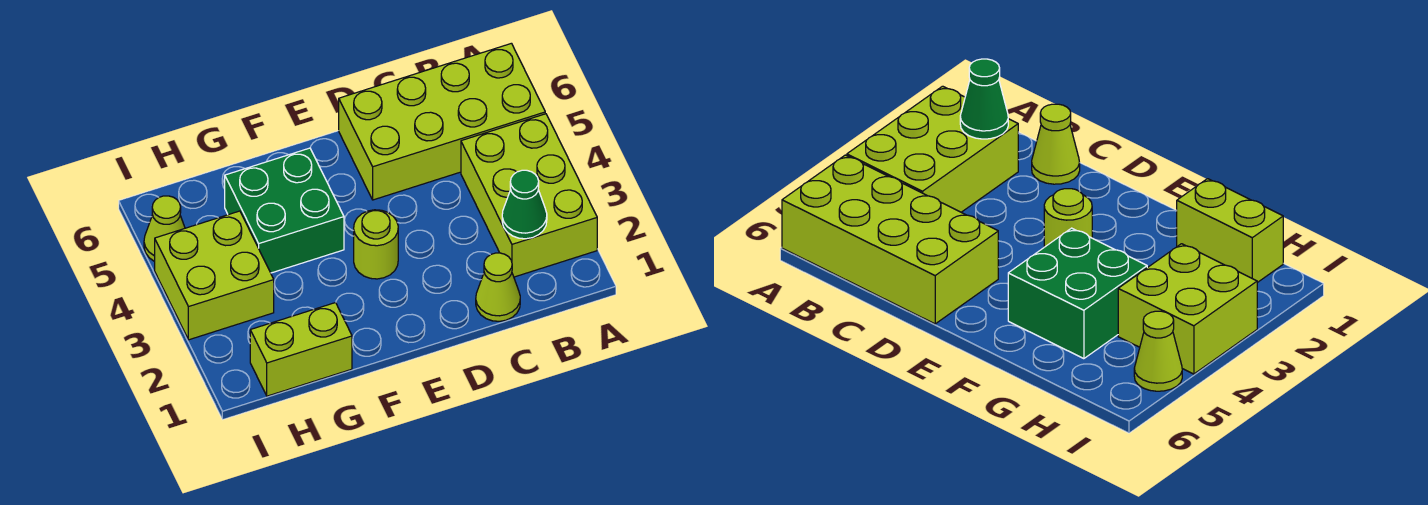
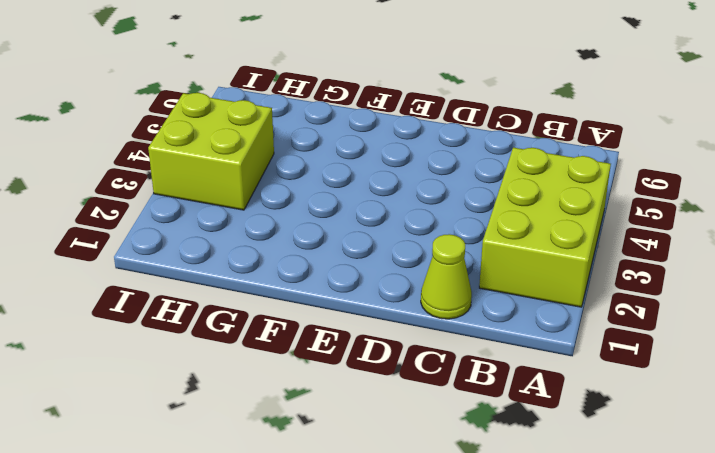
none -> lime 2x4 brick [339,43,545,200]
none -> lime 1x1 round brick [354,210,398,279]

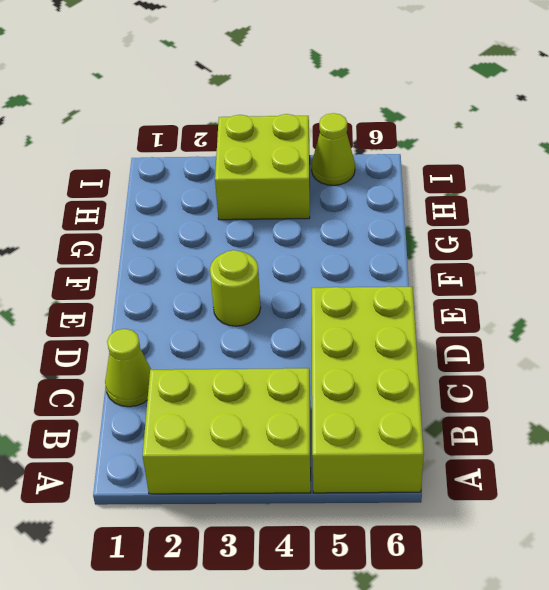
none -> green 2x2 brick [225,148,344,273]
none -> lime 1x2 brick [250,303,352,396]

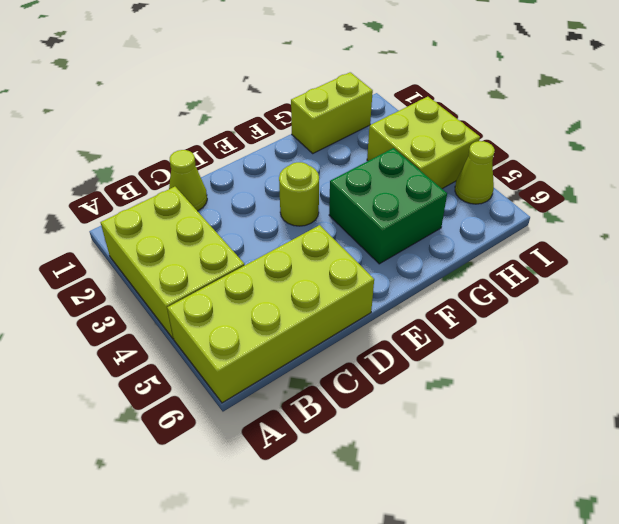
none -> green 1x1 cone [502,170,547,239]

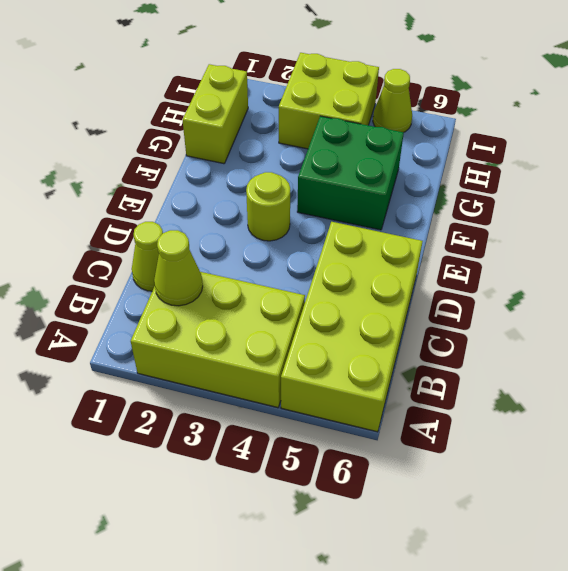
lime 1x1 cone [154,230,203,306] -> green 1x1 cone [502,170,547,239]

